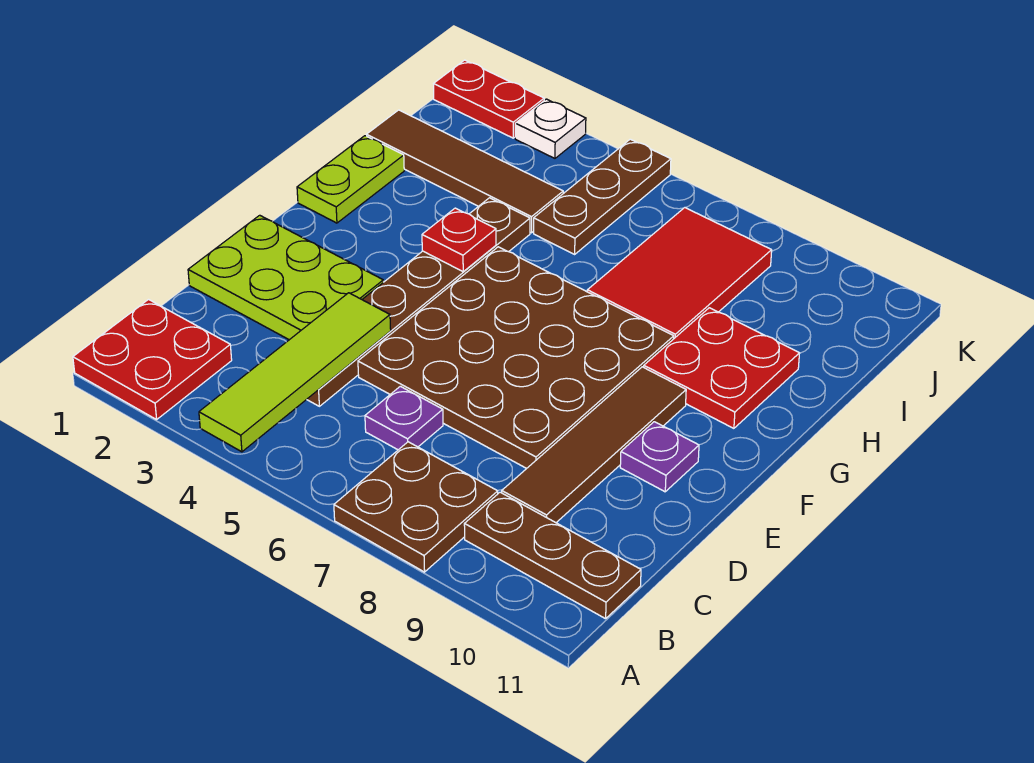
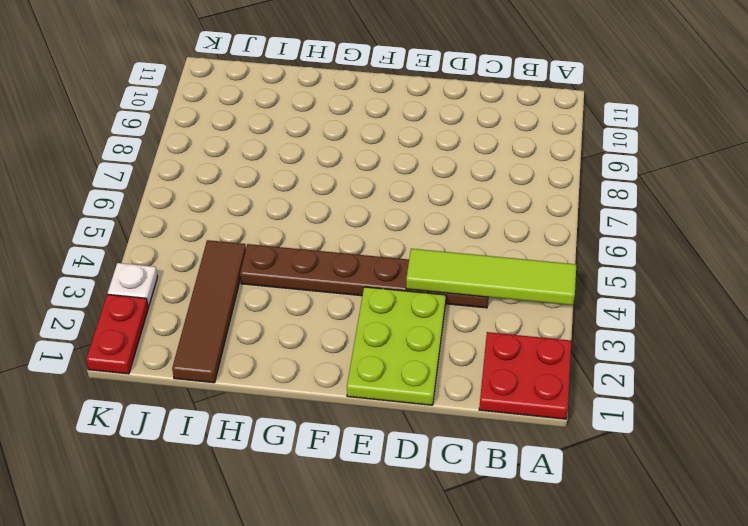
none -> brown 2x2 plate [334,442,498,572]
none -> brown 1x3 plate [464,492,641,619]
none -> purple 1x1 plate [365,386,443,450]

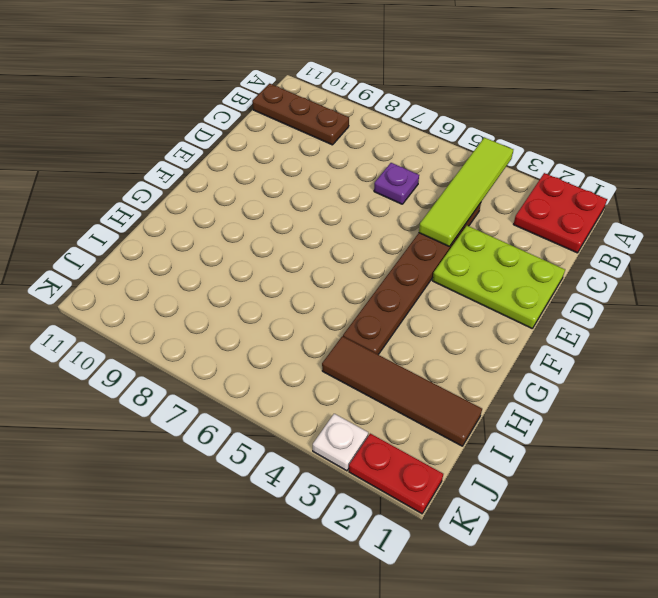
none -> brown 2x2 plate [334,442,498,572]
none -> brown 1x4 tile [502,367,686,523]
none -> brown 4x4 plate [358,247,674,468]

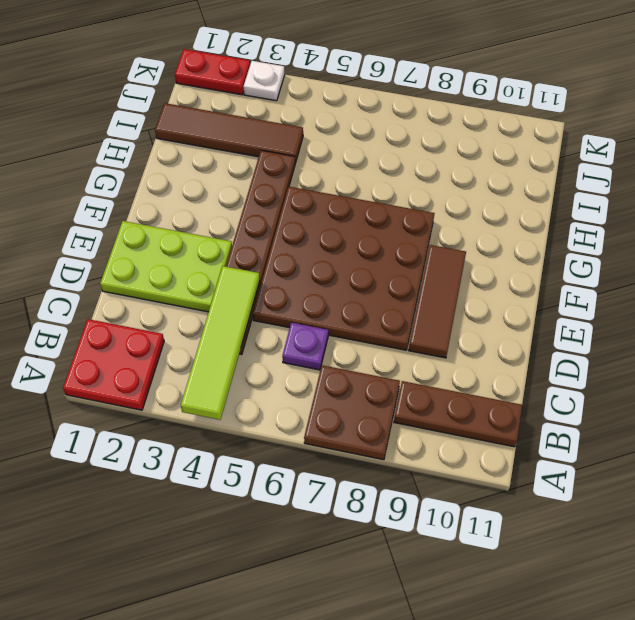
brown 1x3 tile [409,245,466,358] -> brown 1x4 tile [502,367,686,523]
none -> purple 1x1 plate [620,422,699,492]
none -> lime 1x2 plate [297,136,404,223]
none -> red 2x2 plate [644,308,800,428]

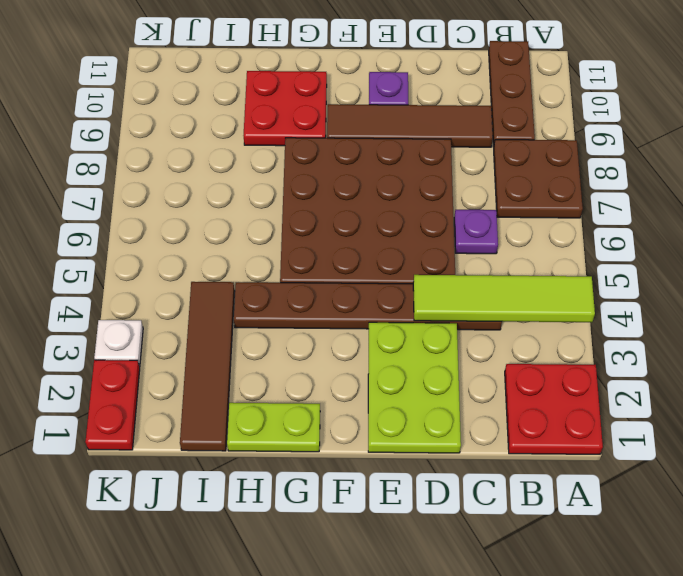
none -> red 2x3 tile [587,208,772,338]
none -> brown 1x3 plate [534,139,671,254]
none -> red 1x1 plate [422,208,496,272]

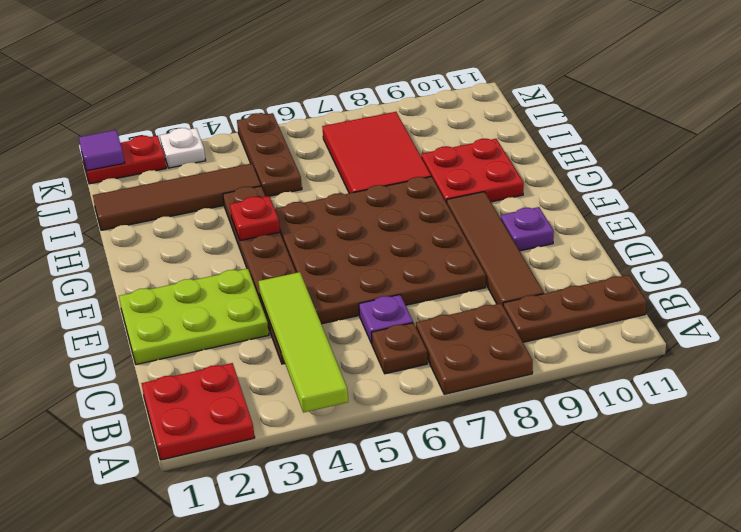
brown 1x1 plate [371,323,427,374] -> none
purple 1x1 tile [79,130,125,171] -> none
none -> lime 1x2 plate [297,136,404,223]

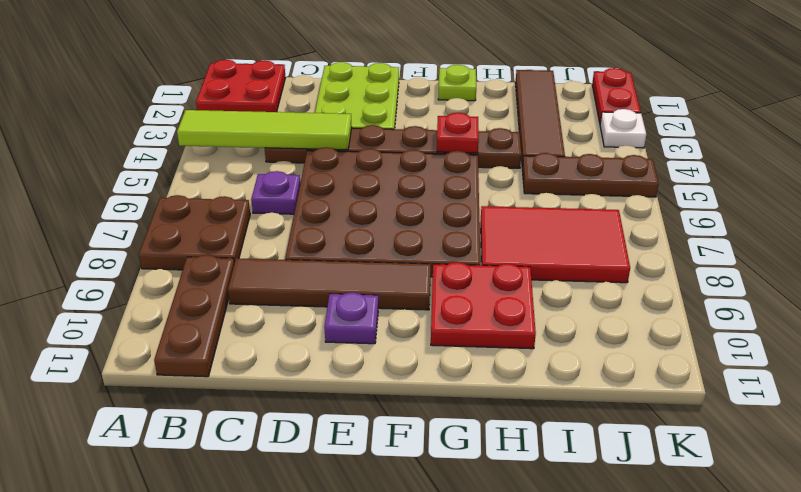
lime 1x1 plate [438,65,476,101] -> lime 1x2 plate [297,136,404,223]

